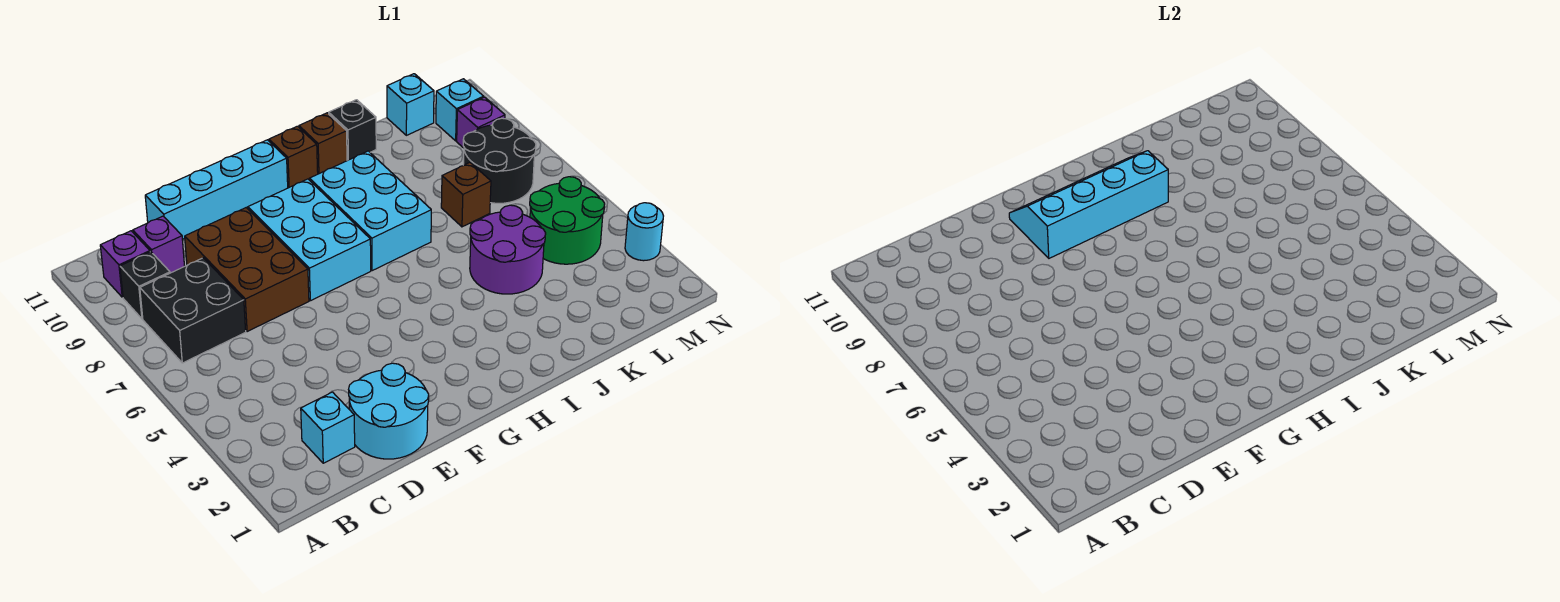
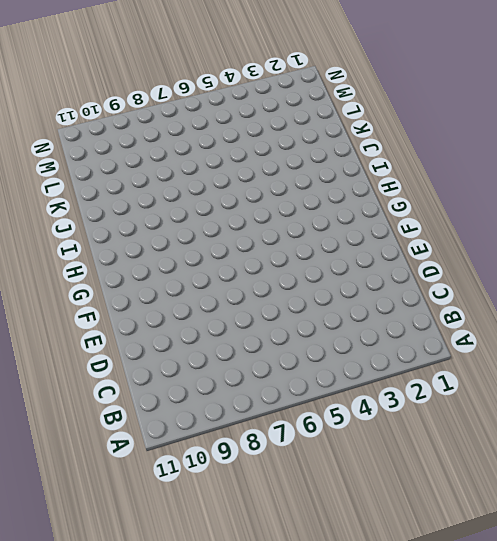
none -> black 2x2 brick [140,258,246,363]
none -> black 1x1 brick [120,252,170,319]
none -> purple 1x1 brick [100,231,150,297]

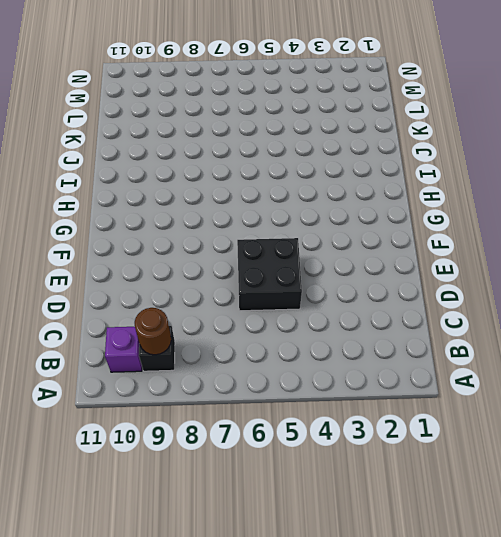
brown 1x1 round brick [135,308,171,355] -> none
black 2x2 brick [237,238,302,311] -> black 2x2 brick moved to [140,258,246,363]
none -> cyan 1x1 brick [301,392,355,463]
none -> purple 1x1 brick [133,216,185,273]
none -> cyan 2x2 round brick [349,363,429,459]

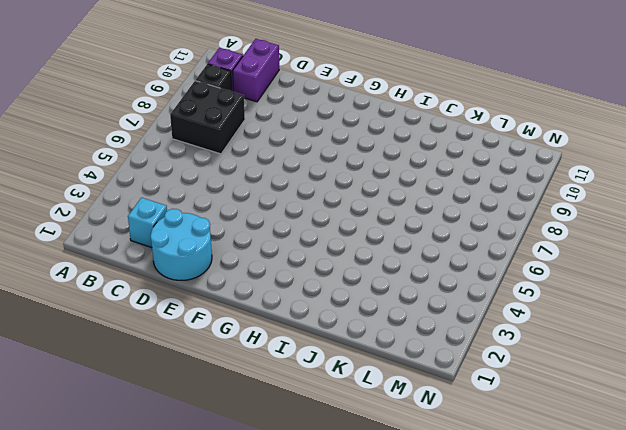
purple 1x2 brick [233,39,279,102] -> purple 1x1 brick [133,216,185,273]
none -> brown 2x3 brick [185,208,309,332]
none -> cyan 1x4 brick [145,140,288,239]
none -> cyan 2x3 brick [248,179,371,301]

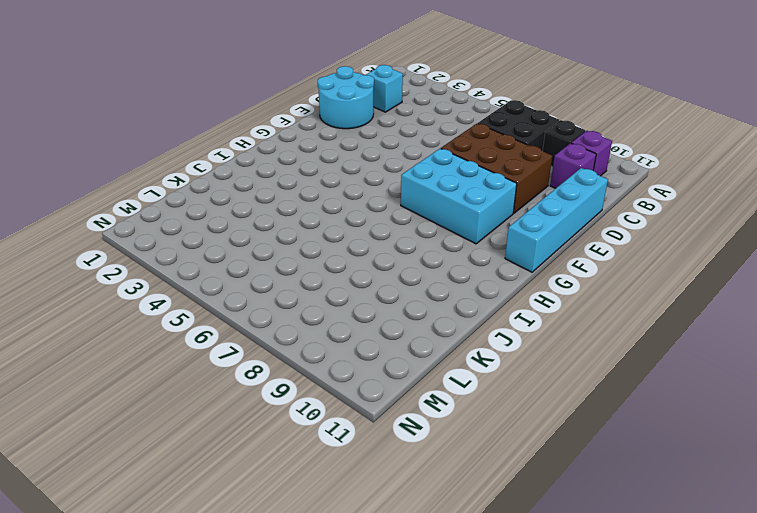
none -> cyan 2x3 brick [310,151,431,271]
none -> brown 1x1 brick [269,126,318,188]
none -> brown 1x1 brick [299,113,347,174]

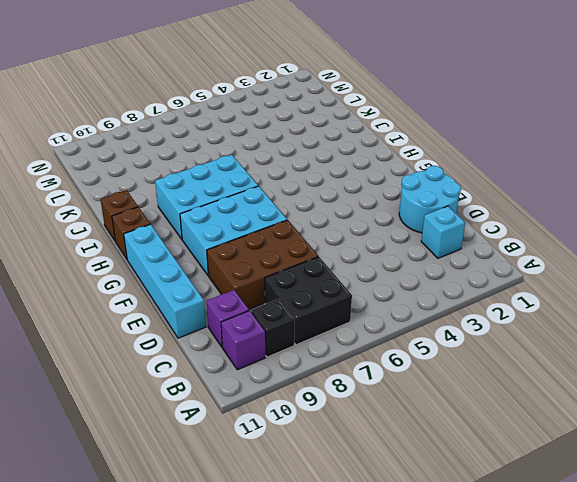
none -> purple 2x2 round brick [470,205,546,294]
none -> black 1x1 brick [329,100,376,161]
none -> brown 1x1 brick [441,163,491,227]

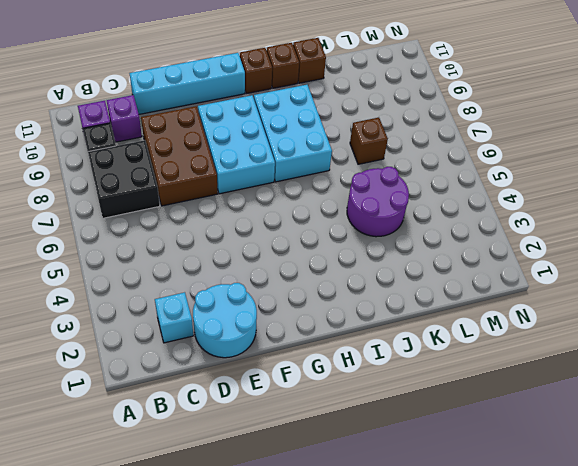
brown 1x1 brick [293,38,326,83] -> black 1x1 brick [329,100,376,161]
none -> green 2x2 round brick [530,177,605,264]
none -> black 2x2 round brick [463,118,536,203]
none -> cyan 1x1 brick [387,74,434,135]

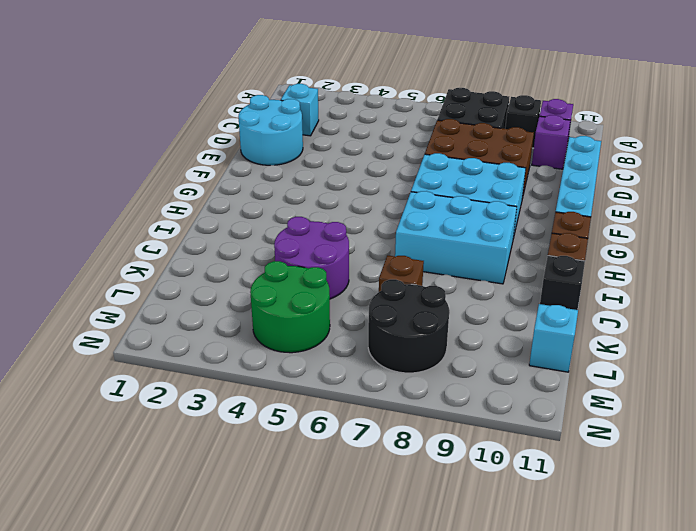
none -> purple 1x1 brick [457,97,505,148]
none -> cyan 1x1 brick [436,79,484,141]
none -> cyan 1x1 round brick [625,203,663,261]

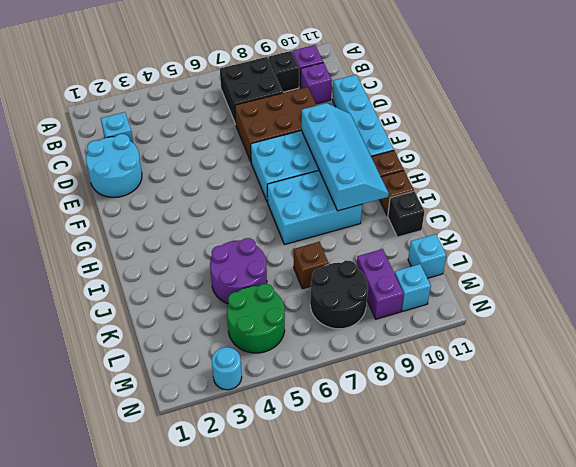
purple 1x2 brick [357,249,404,319] -> purple 1x1 brick [457,97,505,148]

